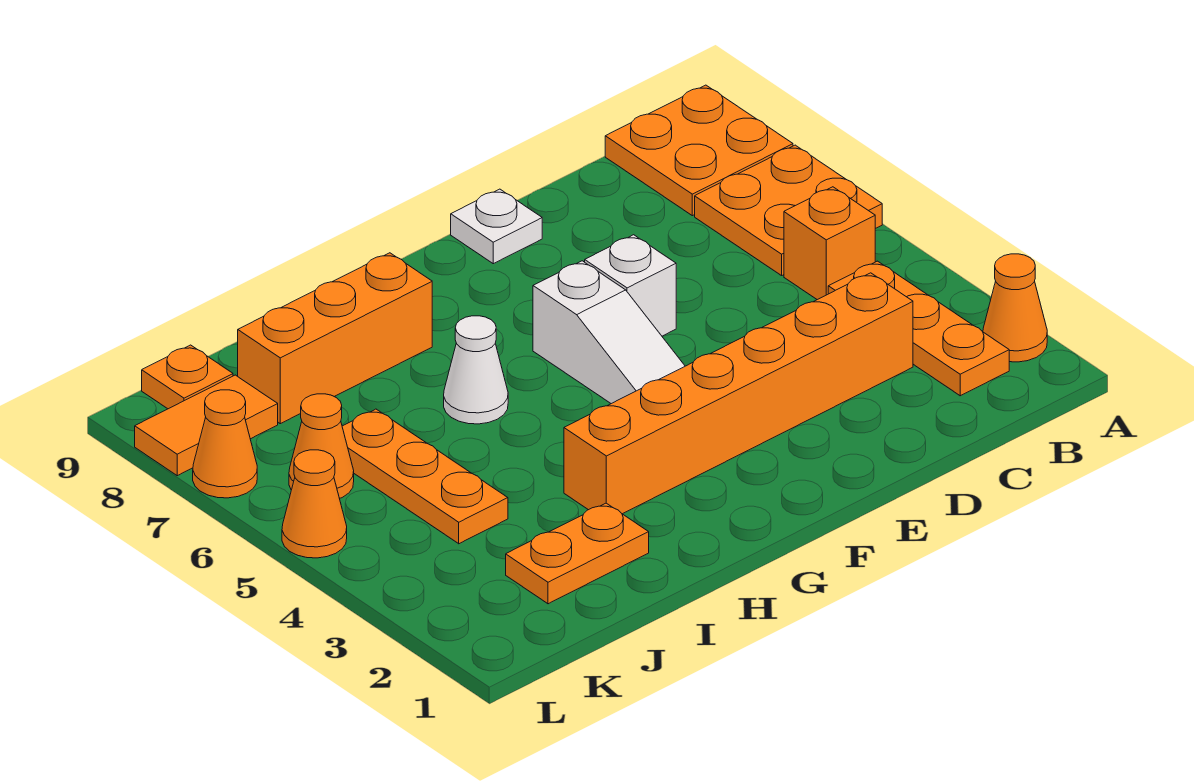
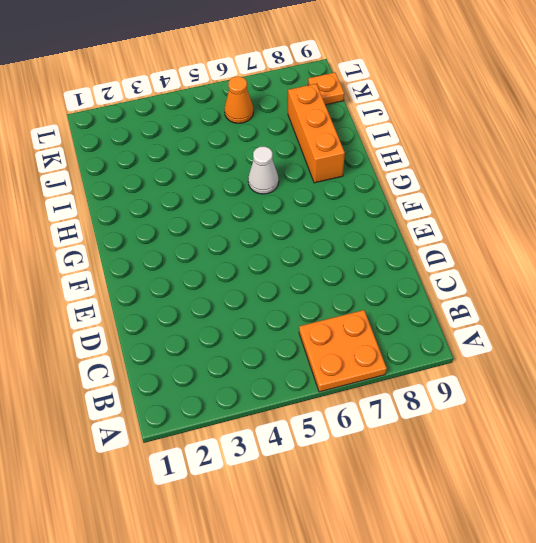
none -> orange 1x1 cone [983,254,1047,362]
none -> orange 2x2 plate [605,85,793,216]
none -> orange 1x3 plate [828,261,1009,396]

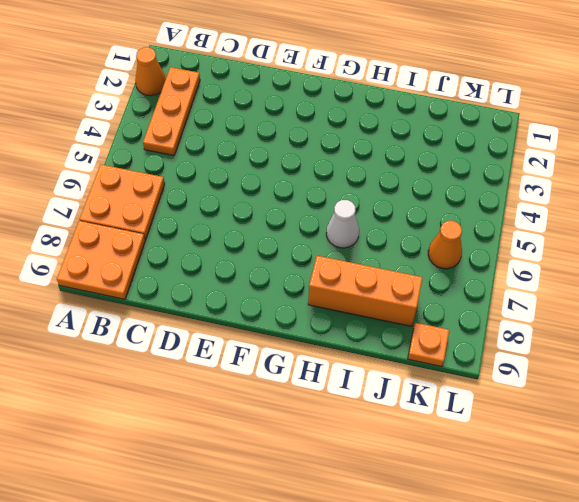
none -> orange 1x1 brick [784,187,875,300]
none -> orange 1x6 brick [564,273,913,514]
none -> white 1x1 brick [585,235,676,336]

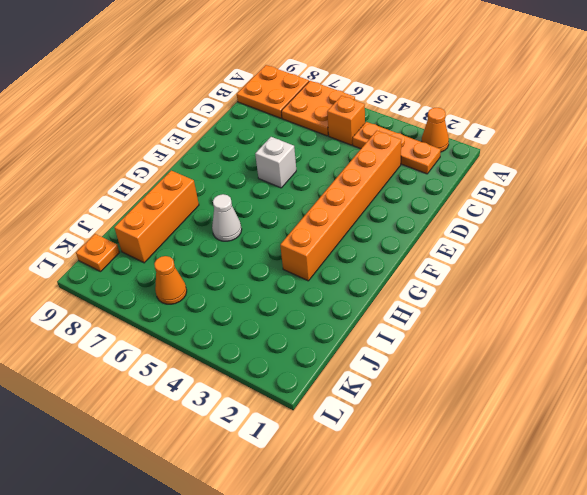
none -> white 1x1 plate [451,189,542,264]
none -> white 1x3 slope [533,261,685,404]
none -> orange 1x2 plate [506,503,649,604]

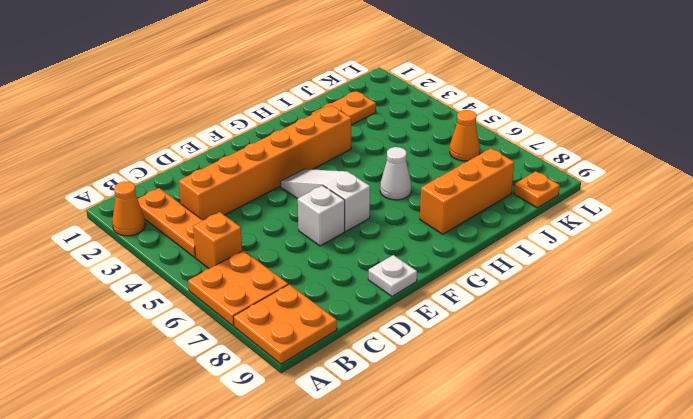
none -> orange 1x3 plate [342,409,508,544]
none -> orange 1x2 tile [135,375,278,476]
none -> orange 1x1 cone [282,450,347,558]

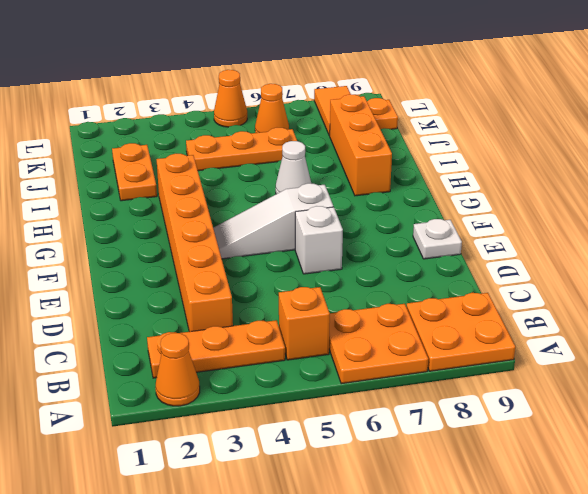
none -> orange 1x1 cone [193,390,257,498]

